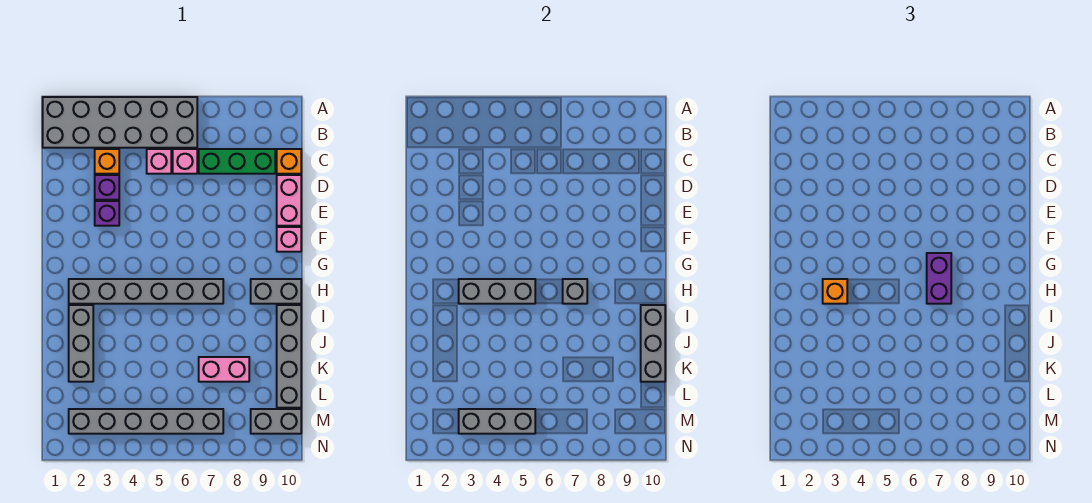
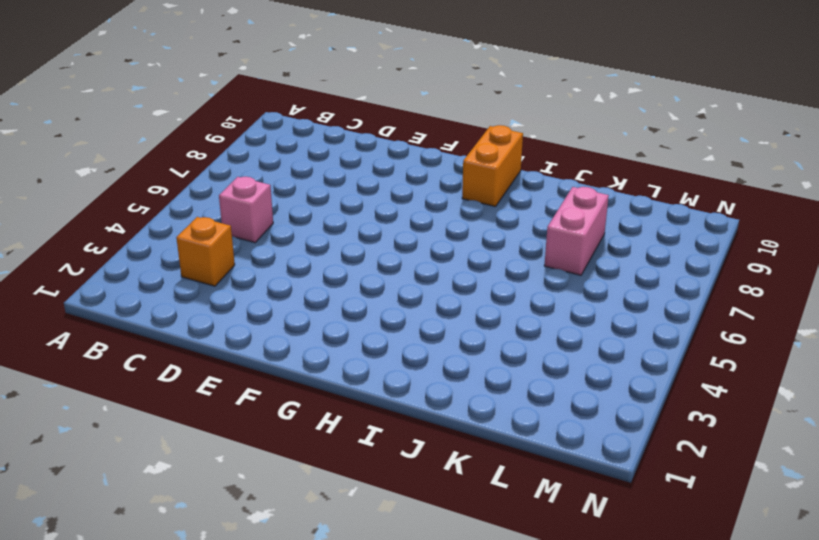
orange 1x2 brick [462,125,523,207] -> grey 1x2 brick [251,279,301,304]
none -> grey 2x6 brick [43,97,197,148]
none -> pink 1x1 brick [173,149,197,174]
none -> green 1x3 brick [199,149,275,174]

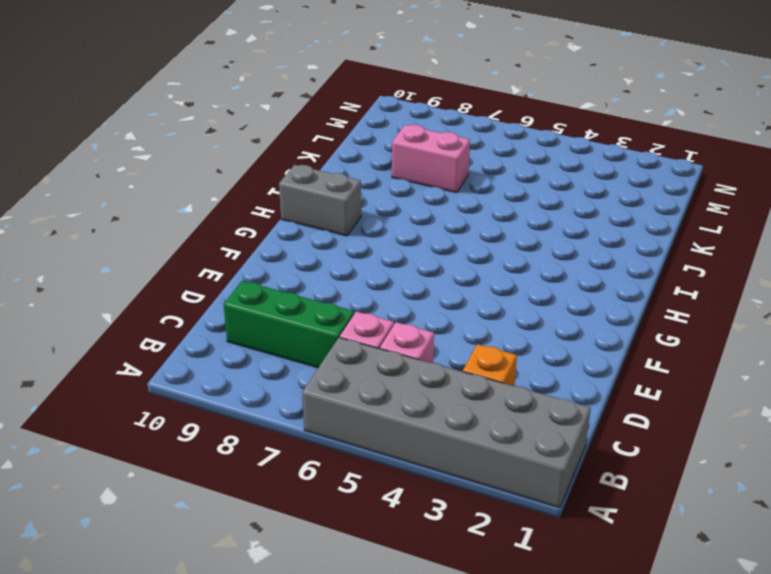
none -> orange 1x1 brick [277,149,301,174]
none -> purple 1x1 brick [95,175,119,200]
none -> pink 1x2 brick [277,175,301,226]

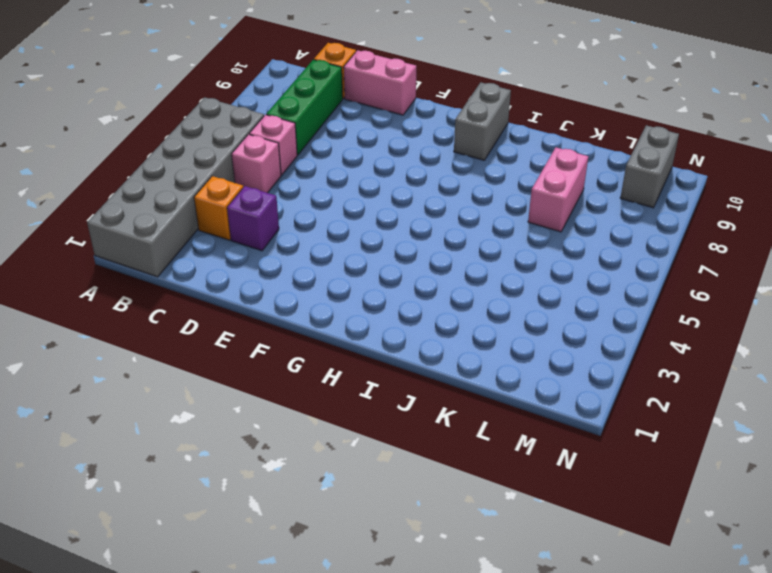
none -> purple 1x1 brick [95,201,119,226]
none -> pink 1x1 brick [277,227,301,252]
none -> grey 1x6 brick [69,279,223,304]

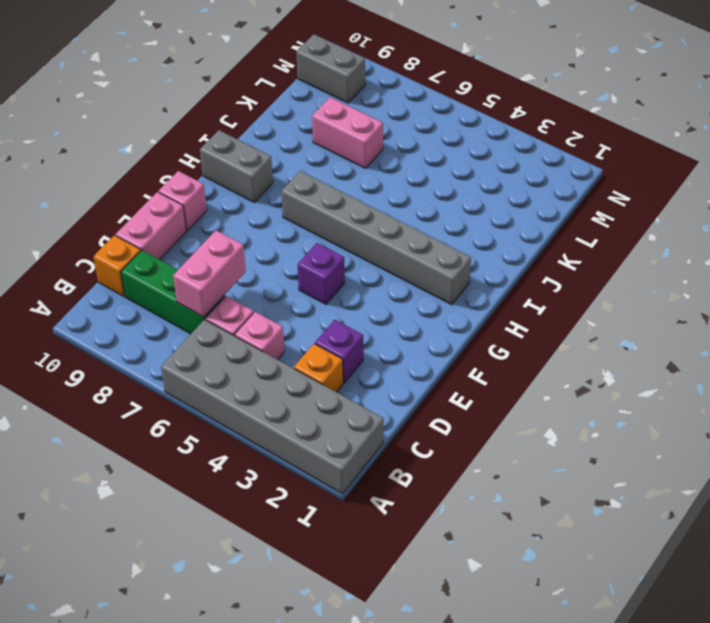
pink 1x2 brick [173,230,246,317] -> none
purple 1x1 brick [298,243,345,304] -> purple 1x1 brick moved to [95,201,119,226]
none -> grey 1x3 brick [69,305,93,382]
none -> grey 1x4 brick [277,305,301,408]
none -> grey 1x6 brick [69,409,223,434]

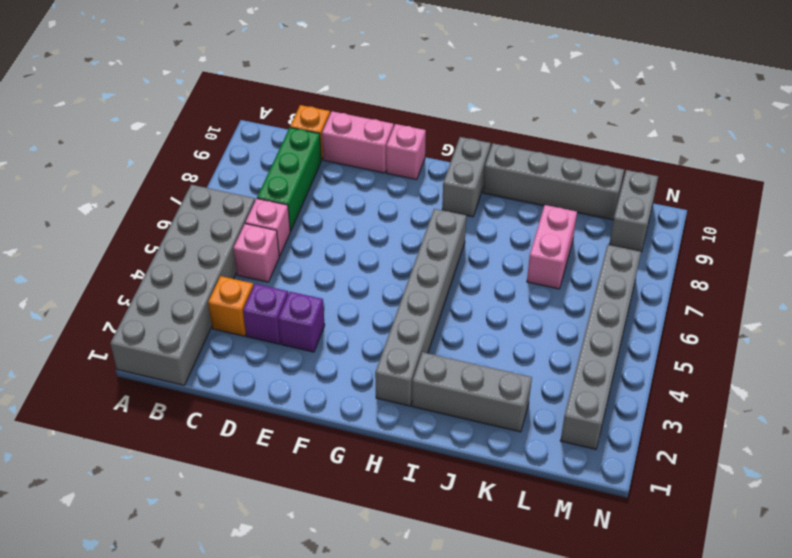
none -> grey 1x3 brick [459,279,535,304]
none -> grey 1x1 brick [563,279,587,304]
none -> grey 1x3 brick [641,305,665,382]

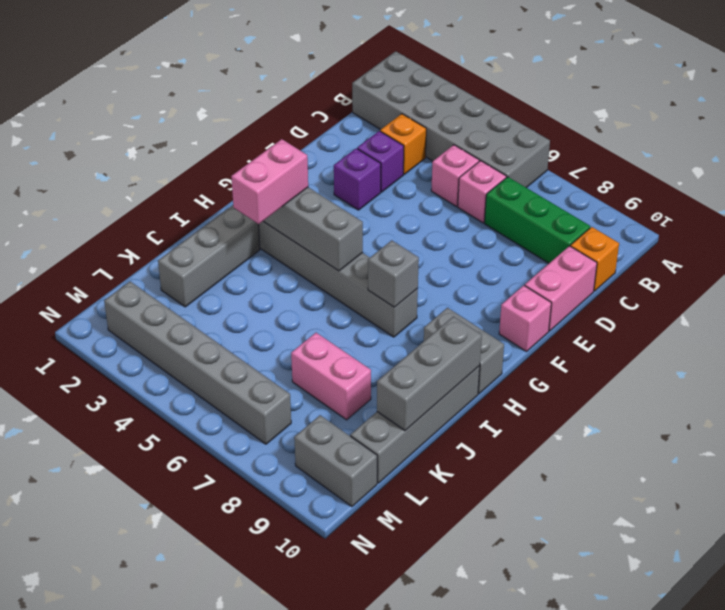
pink 1x2 brick [231,139,308,224] -> orange 1x1 brick [823,279,847,304]
none -> grey 1x3 brick [459,409,535,434]
none -> purple 1x2 brick [927,253,951,304]

